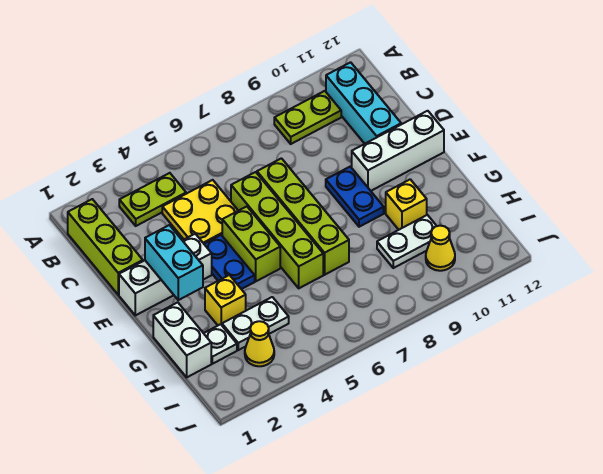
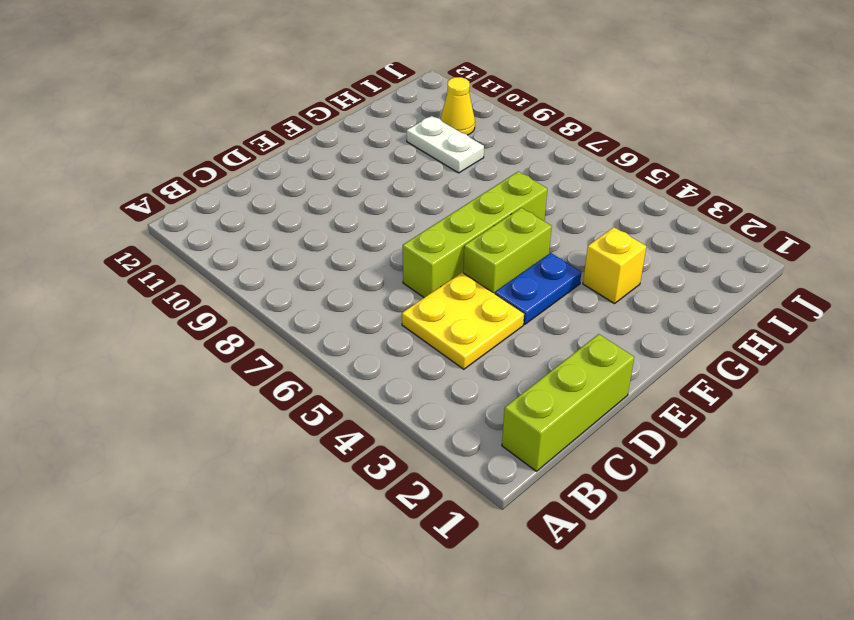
none -> lime 1x2 plate [119,173,186,226]
none -> lime 1x2 plate [274,91,341,144]
none -> cyan 1x3 brick [326,62,401,144]

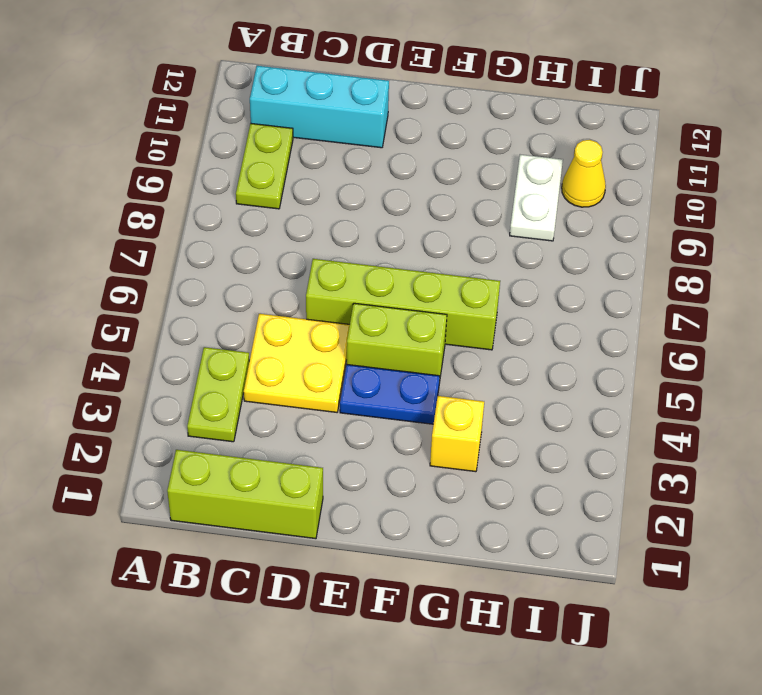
none -> lime 1x4 brick [257,158,349,275]
none -> white 1x3 brick [119,234,212,315]
none -> blue 1x2 plate [326,167,384,227]

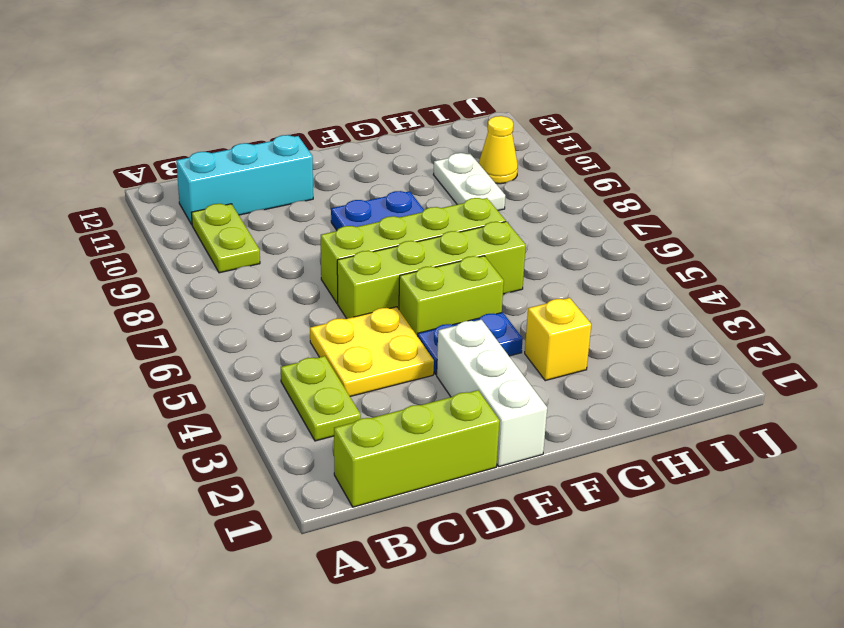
none -> white 1x3 brick [352,111,444,191]
none -> white 1x2 brick [153,302,211,377]
none -> yellow 1x1 brick [386,179,427,230]

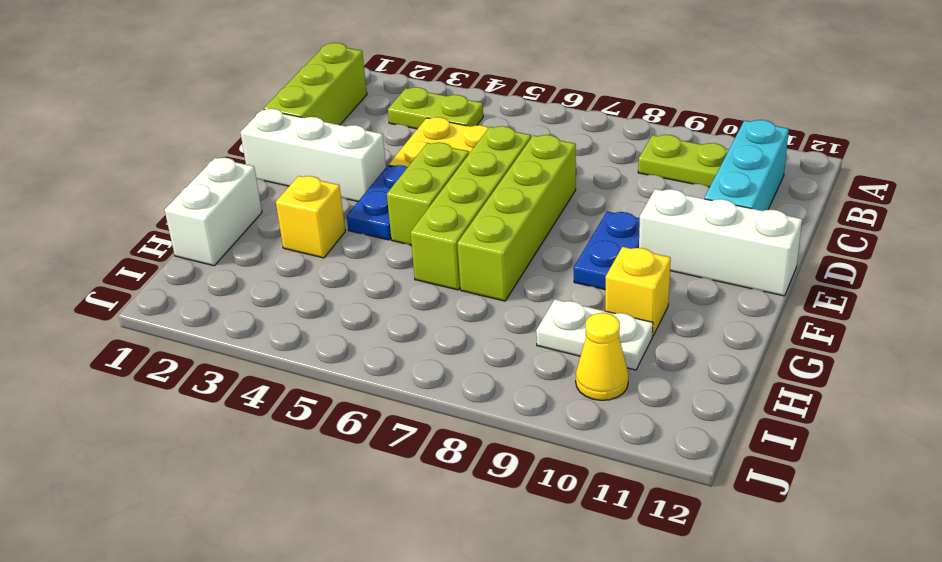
none -> white 1x1 plate [204,324,237,364]
none -> white 1x2 plate [222,297,289,350]
none -> yellow 1x1 cone [245,321,274,366]

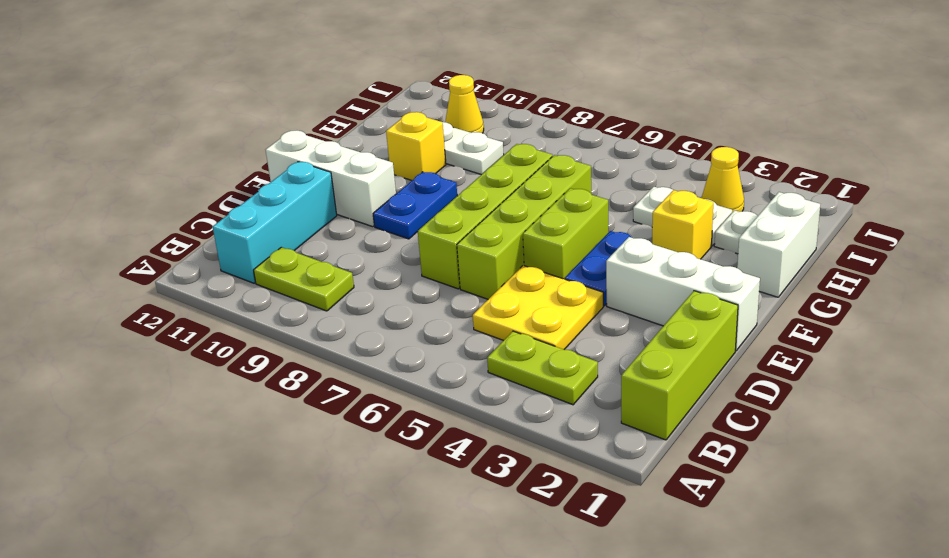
none -> cyan 1x2 brick [145,225,203,300]

